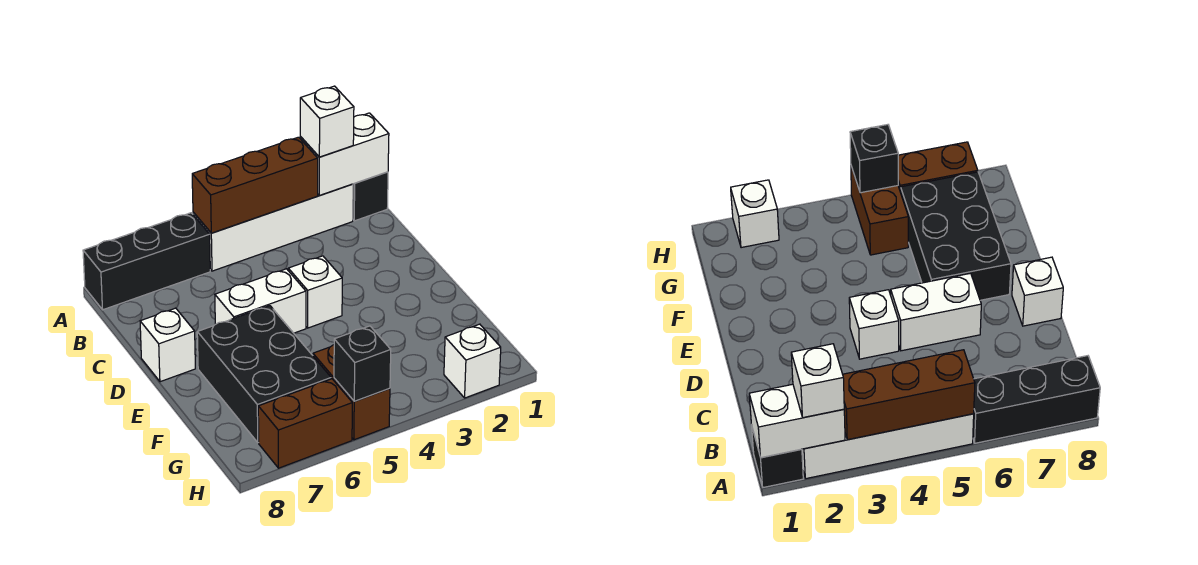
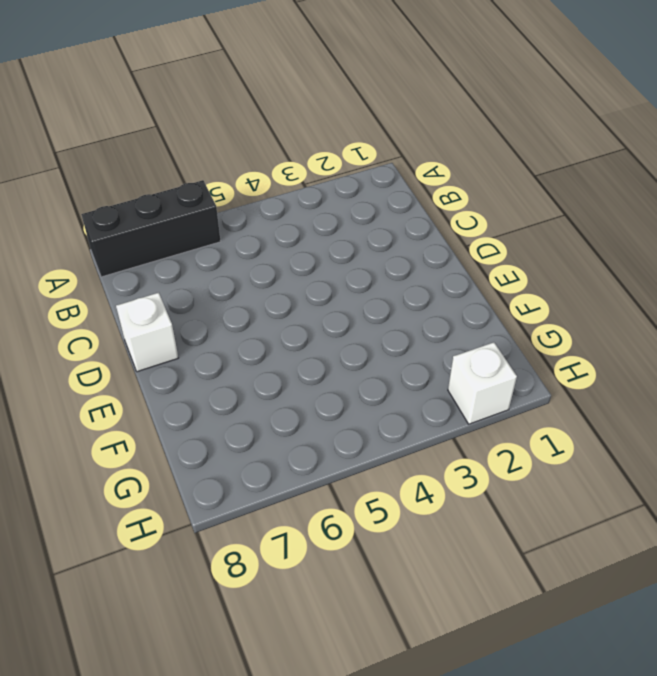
none -> black 1x1 brick [353,172,388,221]
none -> white 1x4 brick [193,184,353,271]
none -> white 1x1 brick [288,256,342,328]

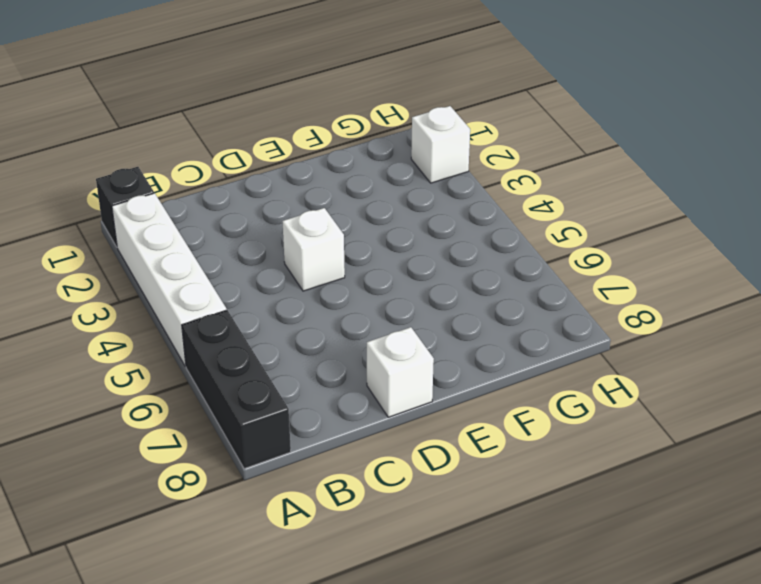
none -> white 1x2 brick [215,269,306,333]
none -> black 2x3 brick [197,306,331,443]
none -> brown 1x2 brick [313,345,390,440]

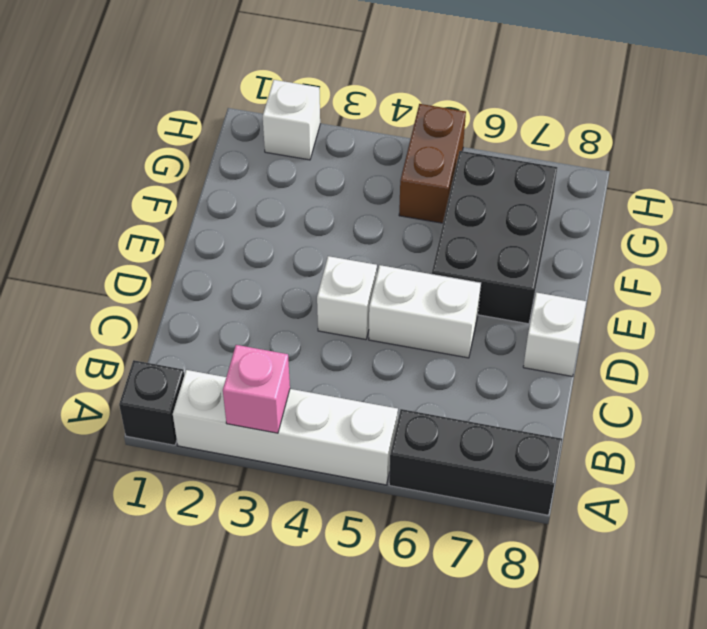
pink 1x1 brick [223,345,290,433] -> brown 1x3 brick [192,137,318,233]
none -> brown 1x2 brick [258,379,352,468]
none -> white 1x2 brick [300,113,389,195]
none -> black 1x1 brick [334,326,391,401]

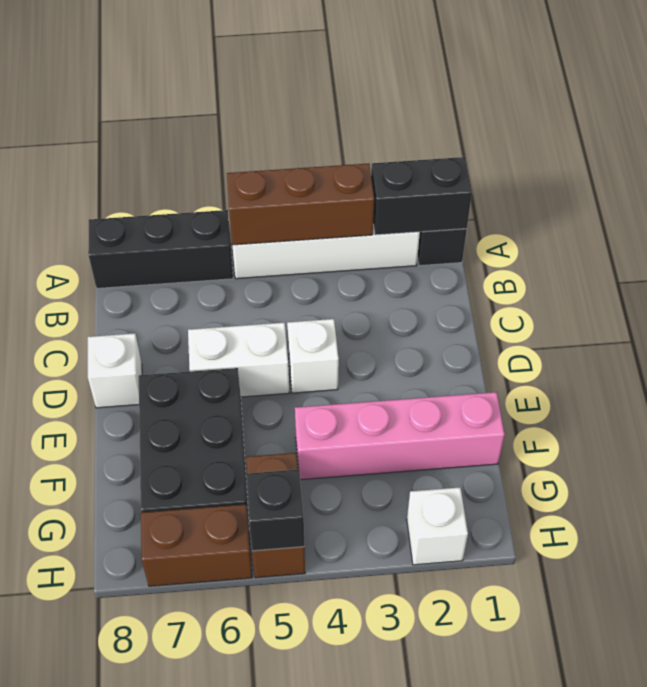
black 1x2 brick [371,157,472,235] -> white 1x2 brick [300,113,389,195]
pink 1x4 brick [295,392,505,480] -> none
none -> white 1x1 brick [300,86,354,157]

